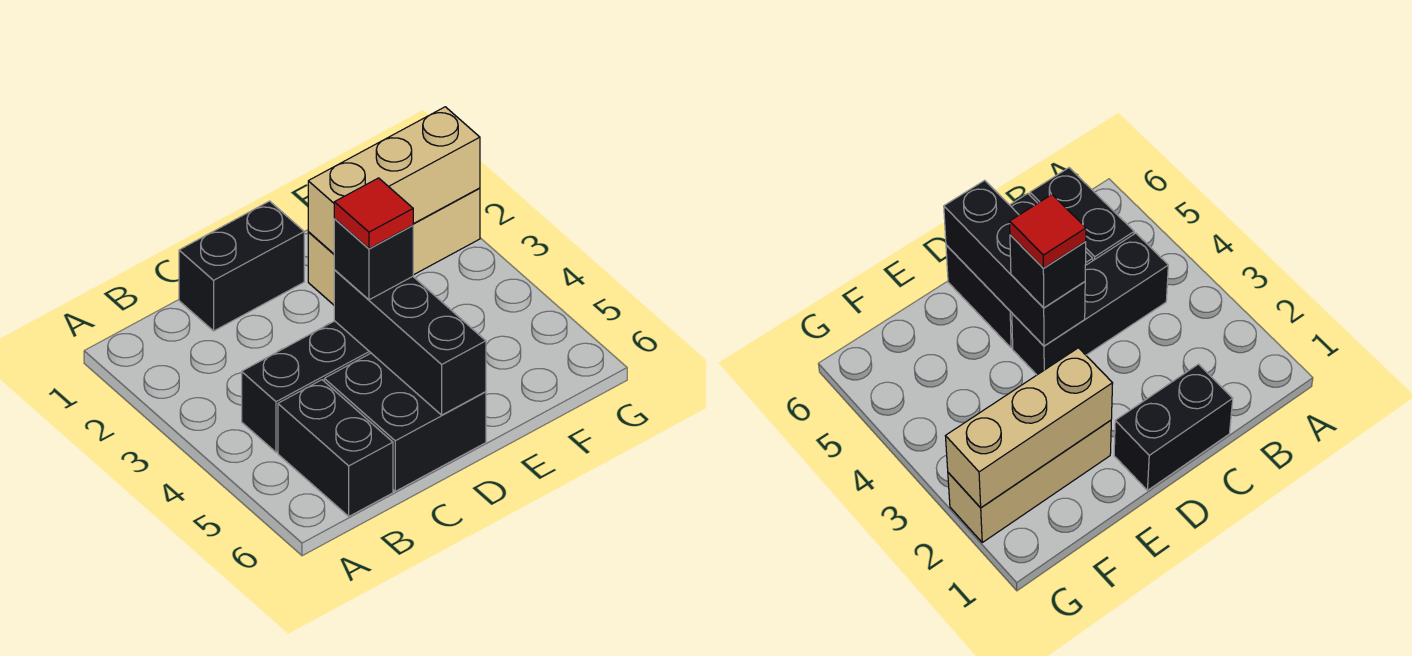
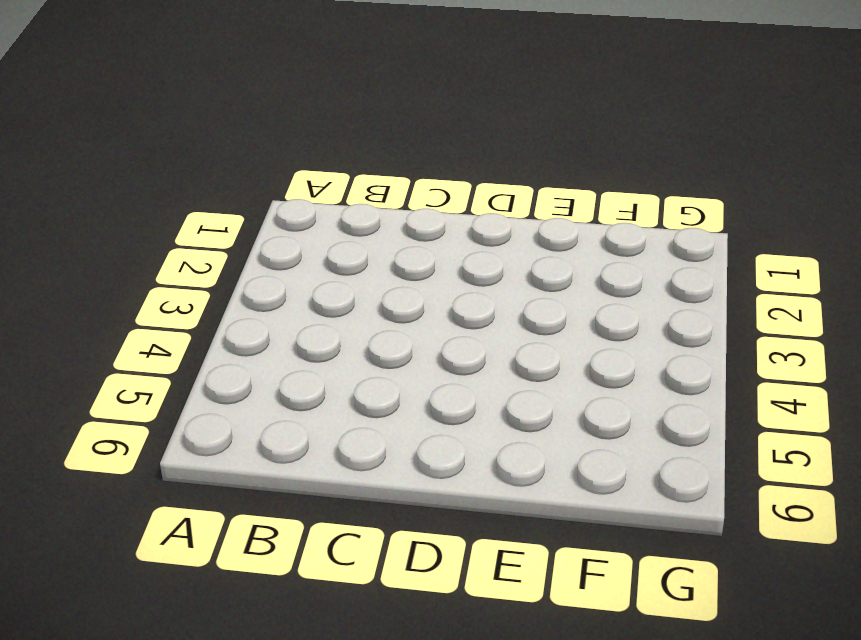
none -> black 1x3 brick [242,321,370,452]
none -> black 1x2 brick [278,380,393,516]

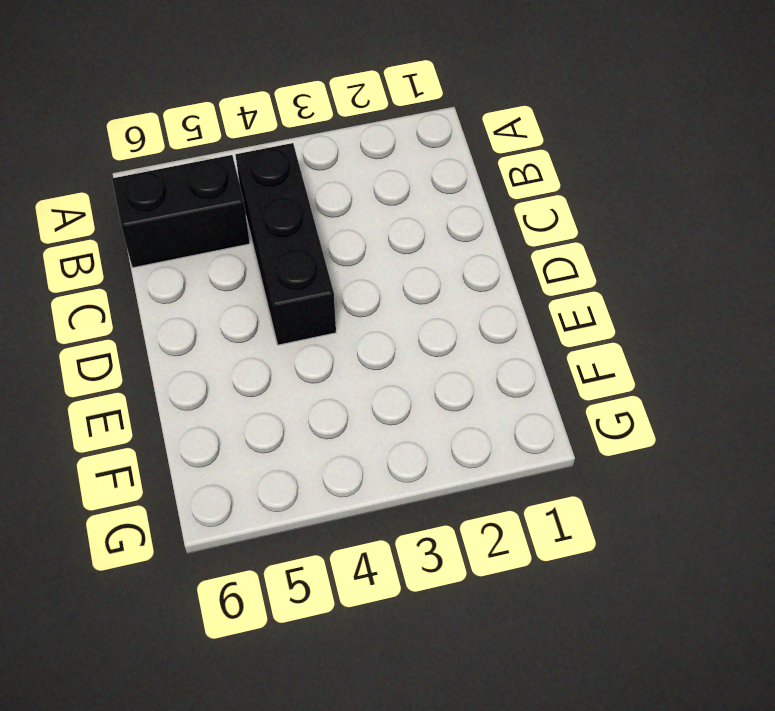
none -> black 1x2 brick [179,201,304,331]
none -> black 2x2 brick [324,353,486,491]

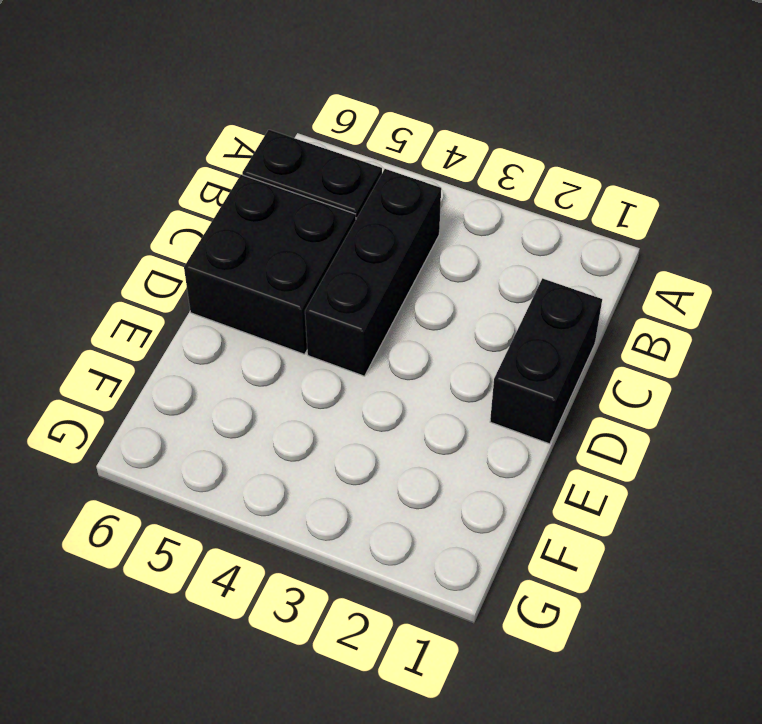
none -> tan 1x3 brick [308,188,480,305]
none -> black 1x3 brick [334,270,486,415]

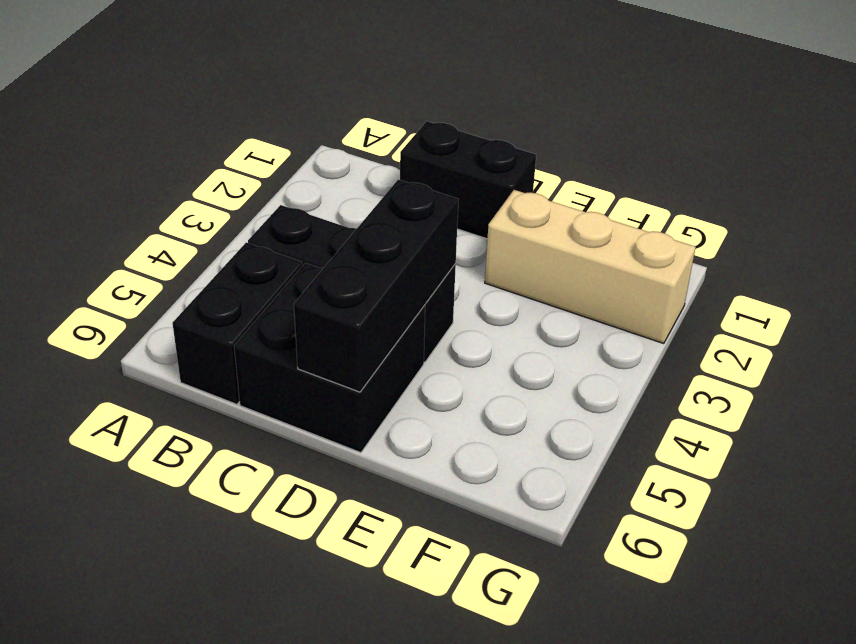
none -> tan 1x3 brick [308,107,480,254]
none -> black 1x1 brick [334,219,413,300]

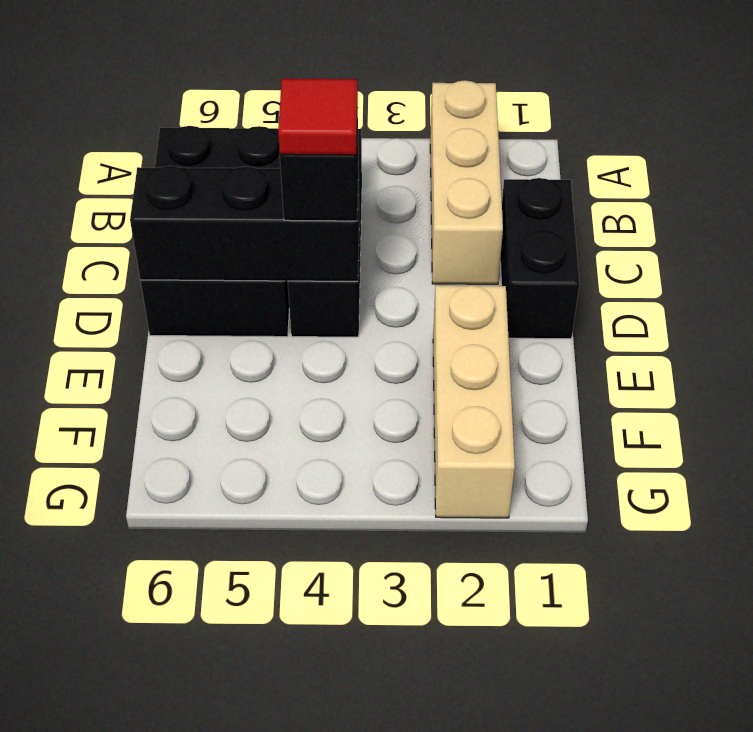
tan 1x3 brick [430,80,503,284] -> tan 1x3 brick moved to [308,107,480,254]

